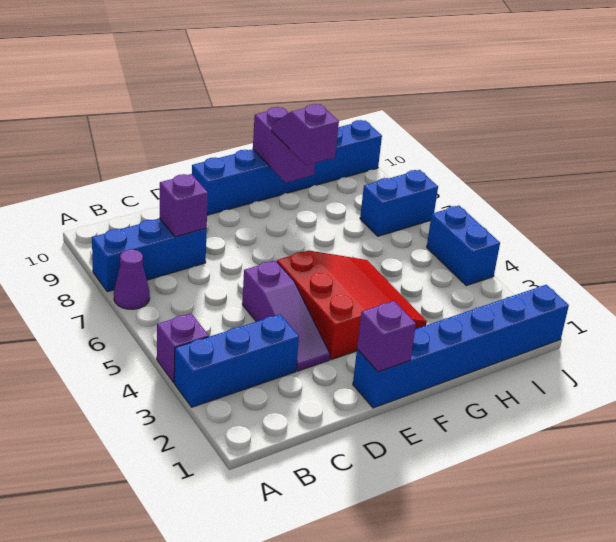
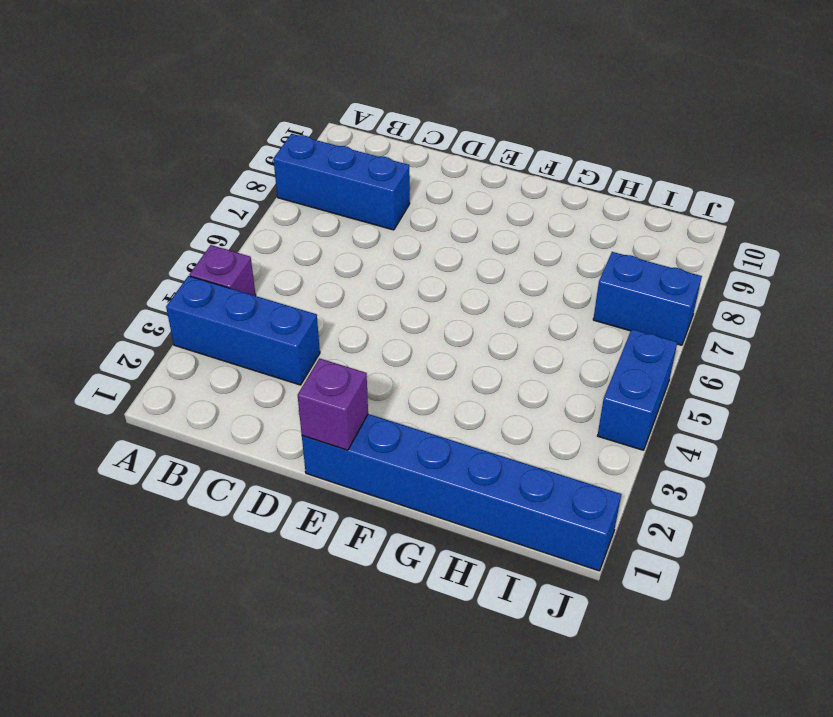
none -> purple 1x1 cone [114,249,150,309]
none -> purple 1x3 slope [242,260,330,371]
none -> red 3x3 slope [277,251,427,360]

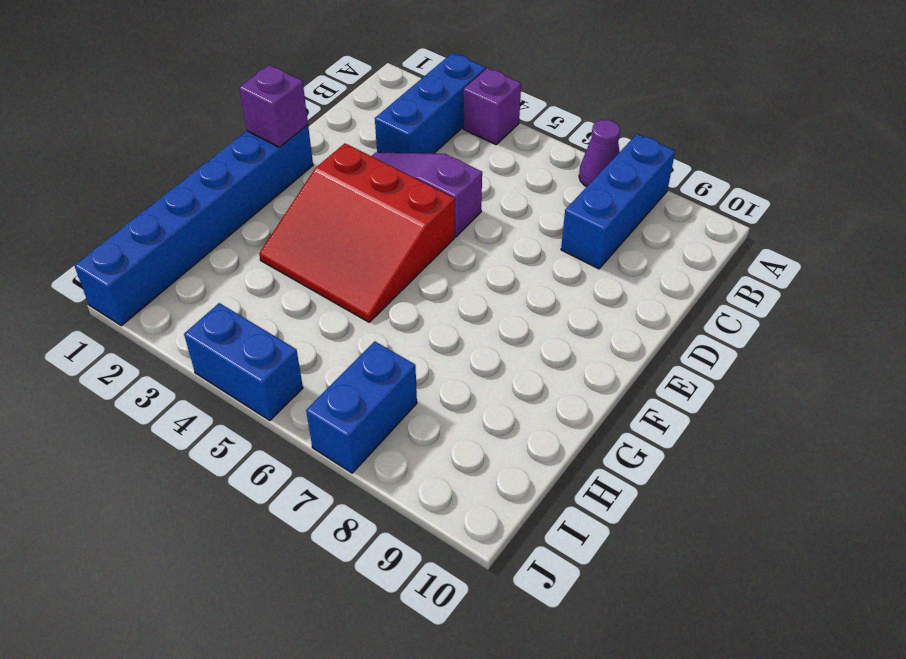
none -> blue 1x6 brick [192,120,382,215]
none -> purple 1x1 brick [160,174,208,237]
none -> purple 1x2 brick [253,107,315,183]

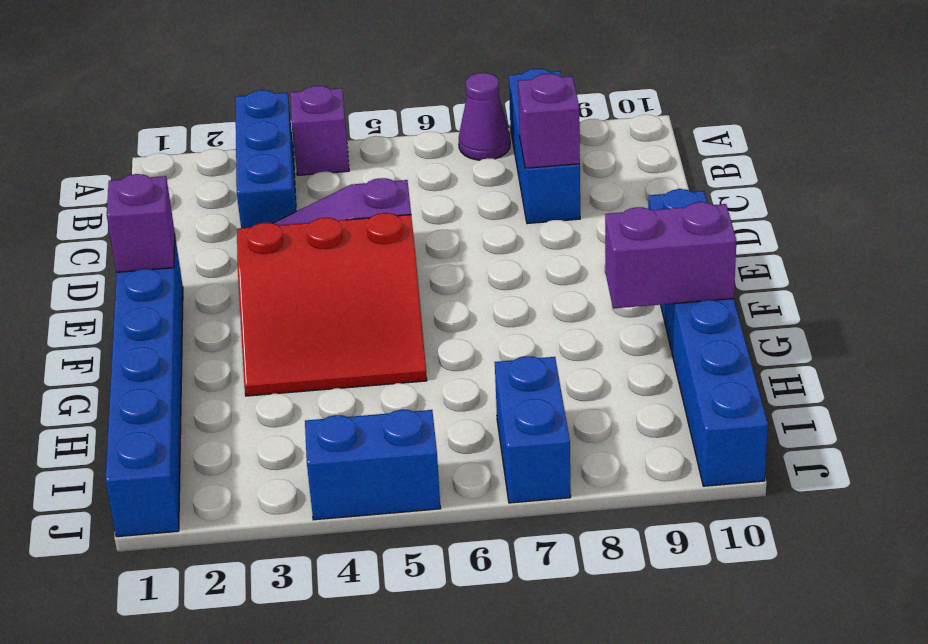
none -> purple 1x2 slope [272,104,339,165]

